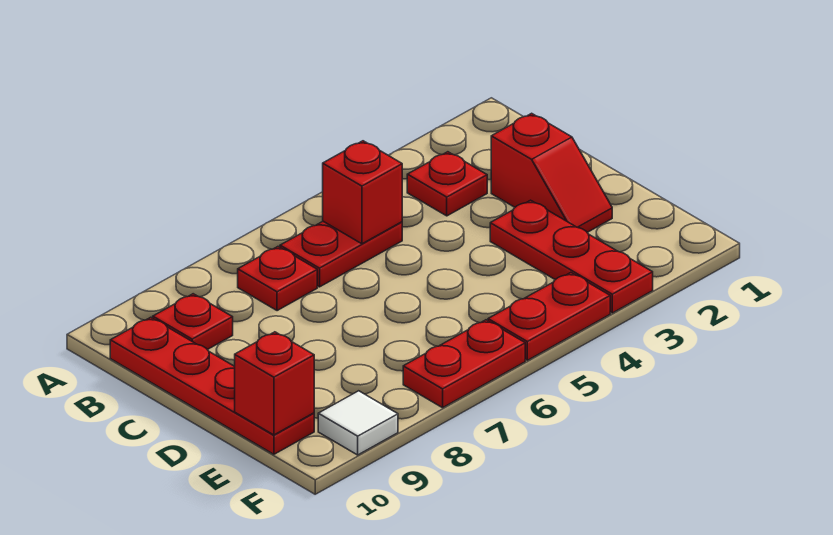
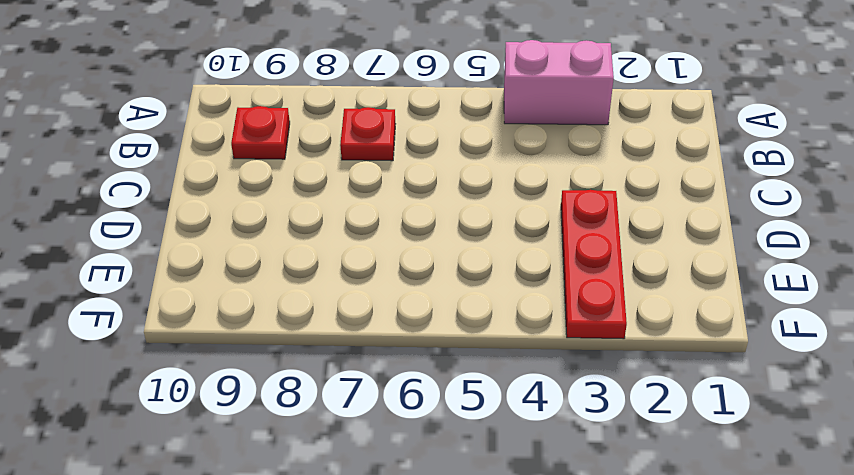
pink 1x2 brick [504,40,614,125] -> none
none -> red 1x1 plate [407,152,487,216]
none -> red 1x2 plate [280,221,402,287]
none -> red 1x4 plate [110,317,314,454]

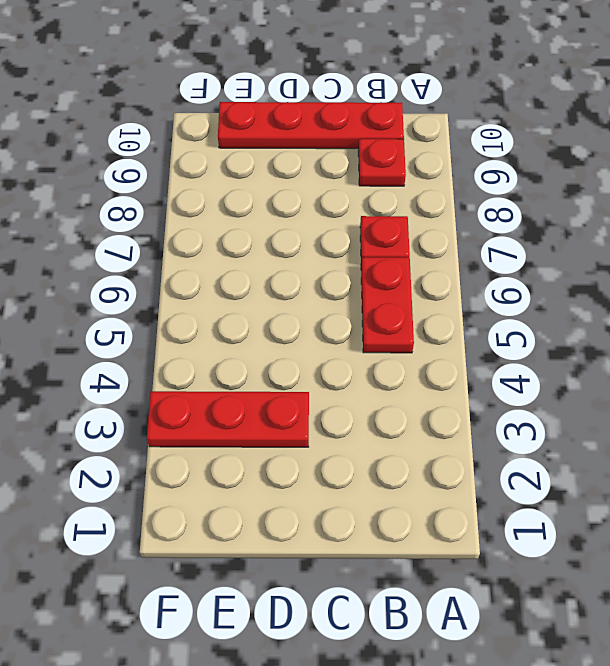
none -> red 1x1 plate [407,152,487,216]
none -> red 1x2 slope [491,113,612,232]
none -> red 1x2 plate [488,273,610,360]

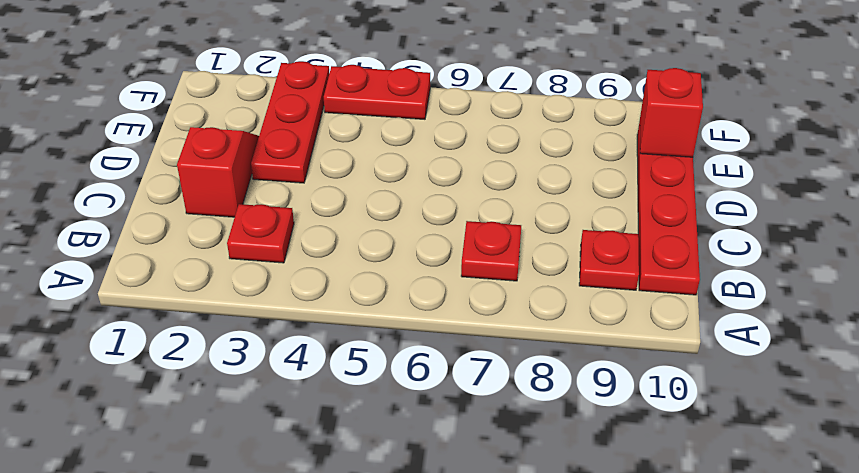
none -> red 1x2 plate [280,221,402,287]
none -> red 1x2 plate [403,320,525,408]
none -> white 1x1 tile [318,391,398,455]

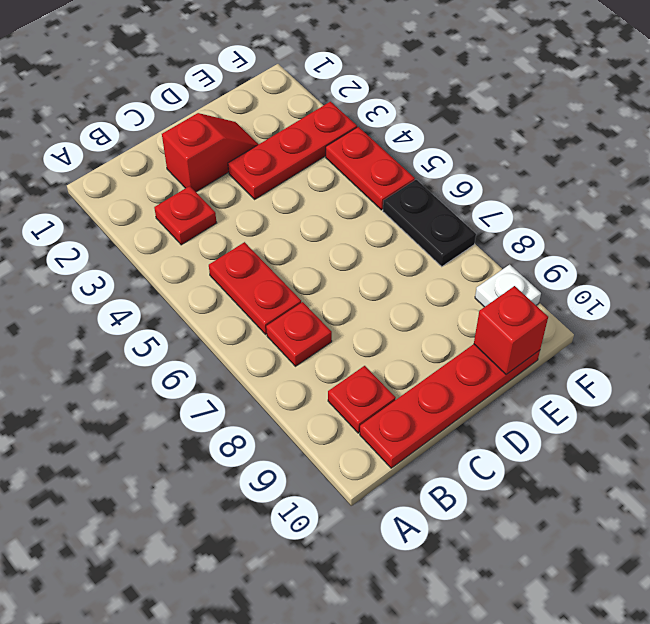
black 1x2 plate [383,180,476,267] -> red 1x2 plate [403,320,525,408]
white 1x1 plate [475,265,541,307] -> white 1x1 tile [318,391,398,455]
none -> red 1x1 brick [323,141,402,244]

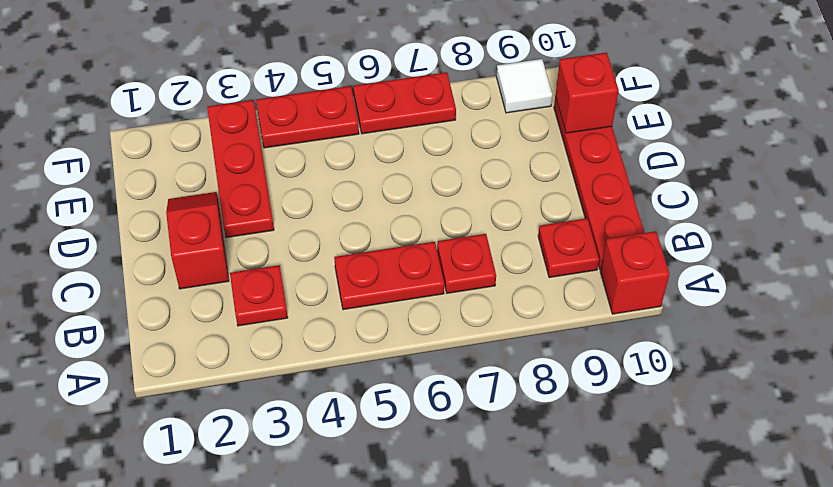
red 1x1 brick [600,231,669,314] -> red 1x1 brick moved to [323,141,402,244]

